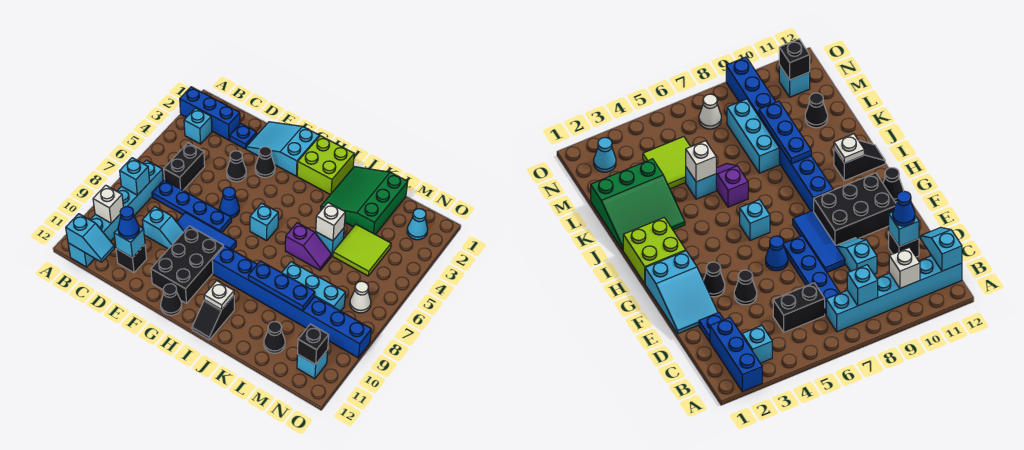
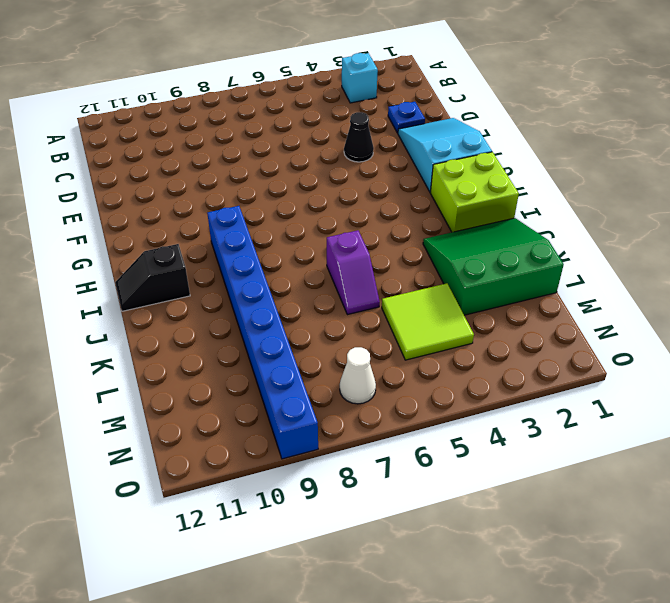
none -> blue 1x3 brick [180,87,240,140]
none -> cyan 1x6 brick [68,160,163,267]
none -> black 1x2 brick [164,143,205,190]
none -> blue 1x4 plate [152,180,231,233]

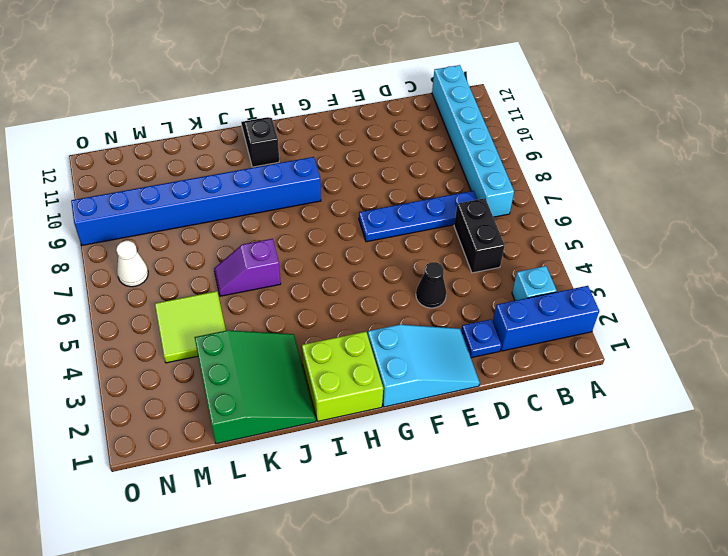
none -> cyan 1x2 slope [142,207,184,249]
none -> black 1x1 brick [116,245,147,273]
none -> blue 1x3 tile [177,212,236,250]
none -> black 1x1 cone [255,147,275,177]

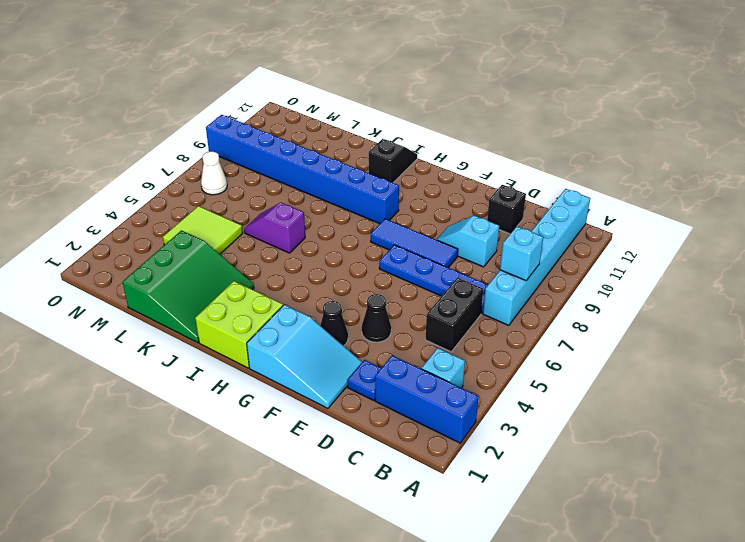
none -> blue 1x1 cone [219,187,239,218]
none -> black 2x3 brick [151,226,224,303]
none -> black 1x1 cone [161,284,182,315]
none -> cyan 1x1 brick [250,203,278,241]

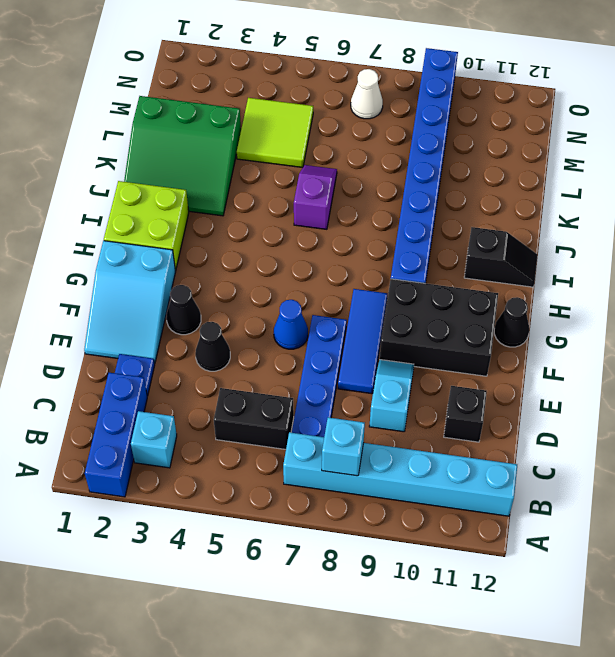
none -> cyan 1x1 brick [250,203,278,241]
none -> cyan 1x1 brick [316,228,344,256]
none -> cyan 1x3 brick [282,262,345,311]
none -> black 1x1 cone [264,322,285,353]

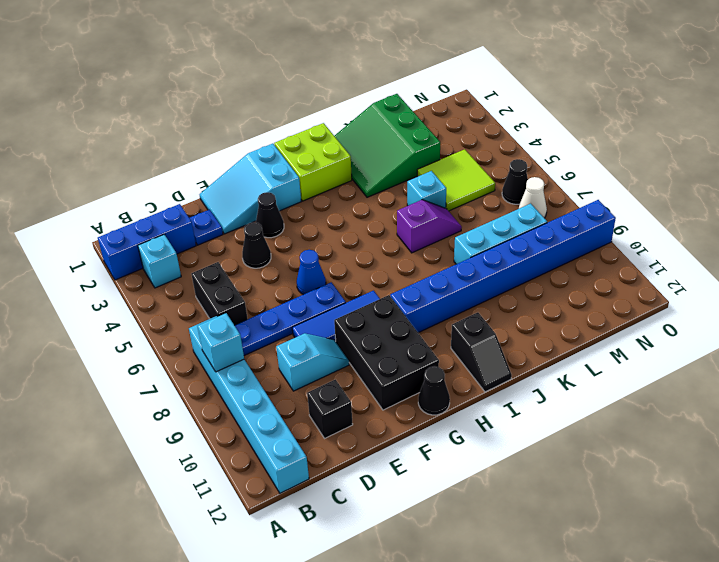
black 1x1 cone [502,159,528,204] -> black 1x1 cone moved to [264,322,285,353]
none -> cyan 1x1 brick [250,203,278,241]
none -> cyan 1x1 cone [407,209,428,240]
none -> cyan 1x1 brick [297,350,328,379]
none -> white 1x1 brick [93,185,123,223]

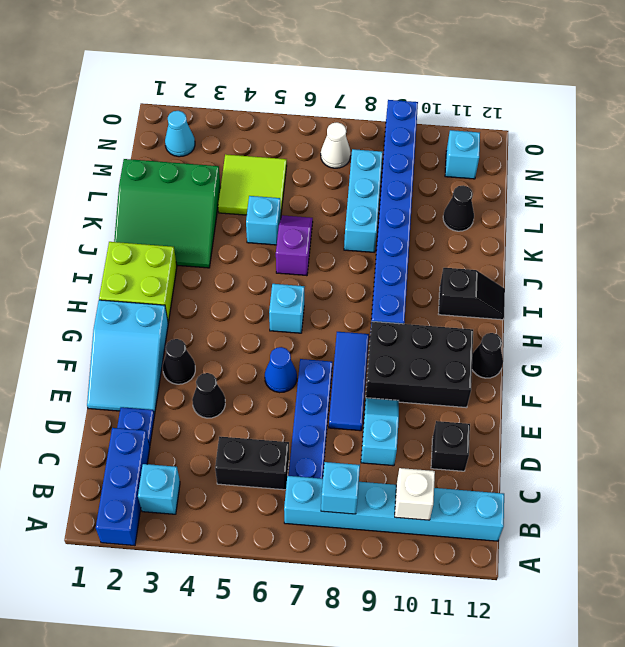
none -> cyan 1x2 slope [66,214,114,262]
none -> cyan 1x1 brick [114,226,145,258]
none -> white 1x1 plate [204,281,234,310]
none -> blue 1x3 plate [248,261,315,311]

